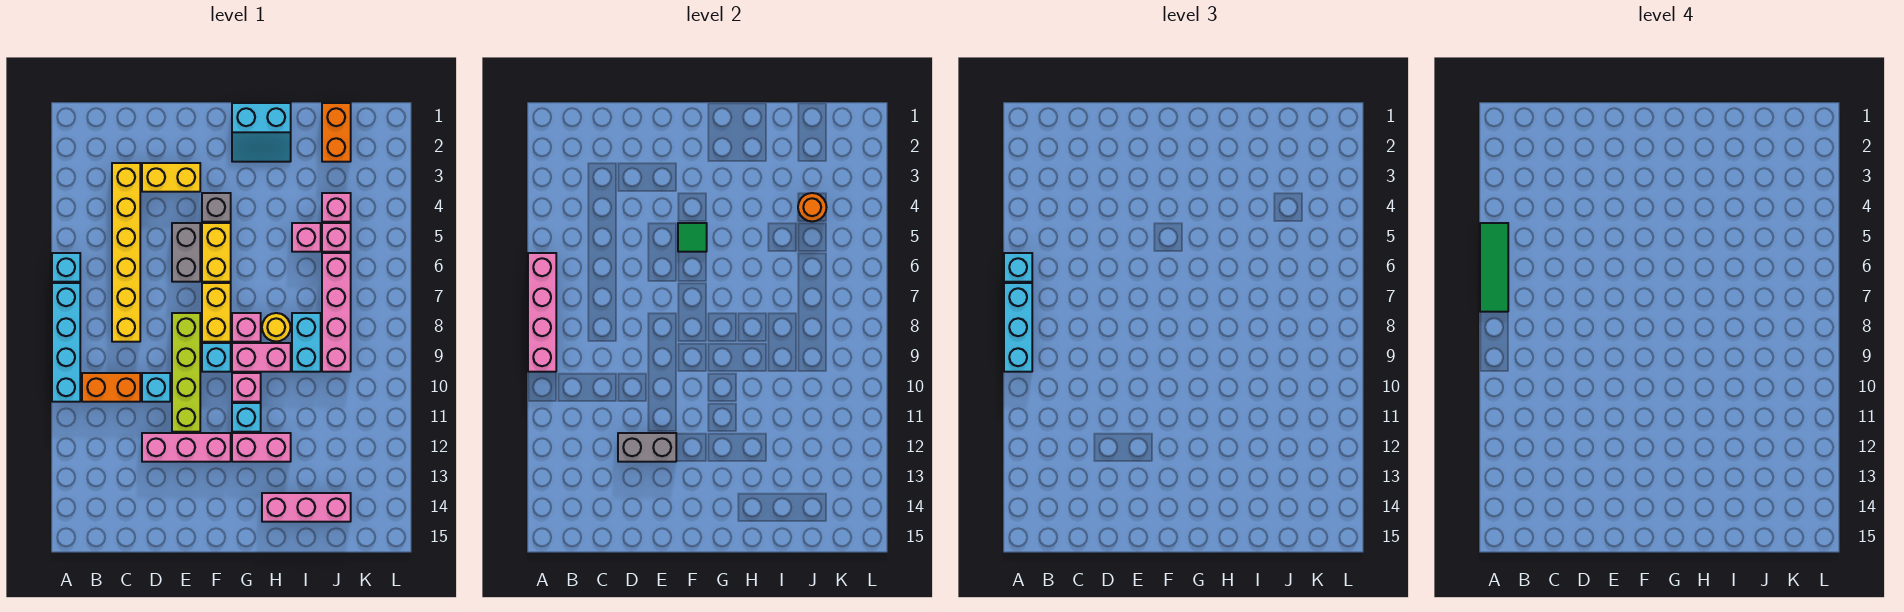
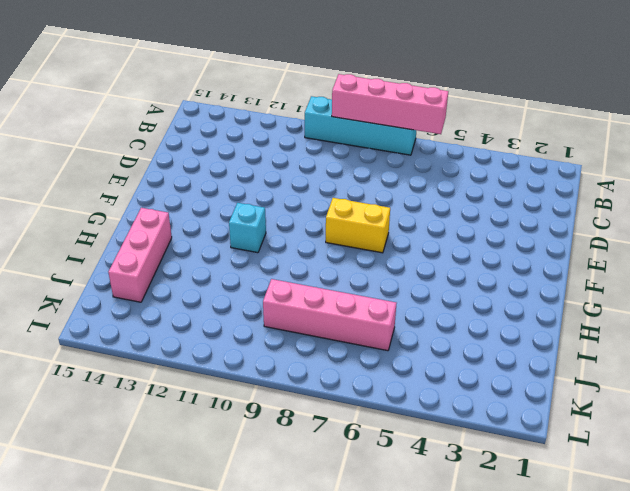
none -> cyan 1x1 brick [52,253,80,282]
none -> orange 1x2 brick [82,373,140,402]
none -> yellow 1x6 brick [112,163,140,342]
none -> yellow 1x2 brick [142,163,200,192]

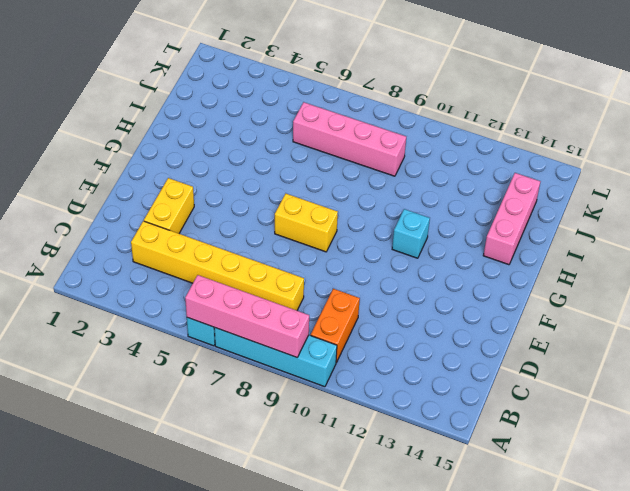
none -> cyan 1x1 brick [142,373,170,402]
none -> pink 1x3 brick [142,433,231,462]
none -> grey 1x2 brick [172,223,200,282]
none -> lime 1x4 brick [172,313,200,432]

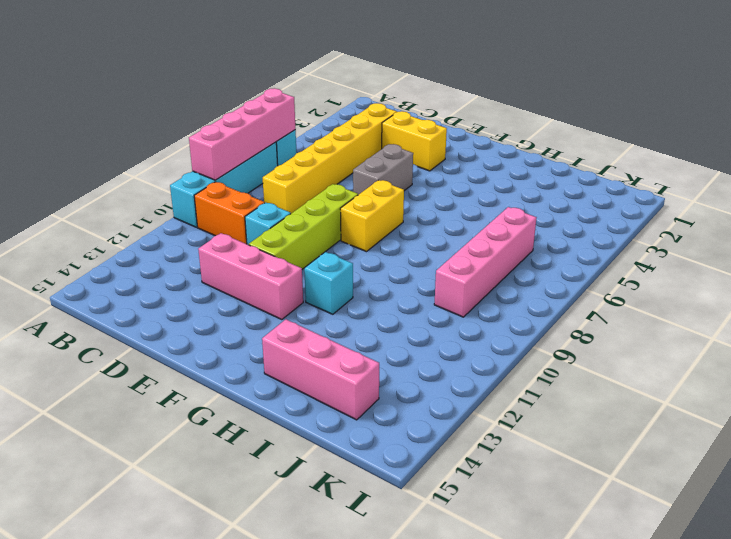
none -> grey 1x1 brick [202,193,231,222]
none -> yellow 1x2 brick [202,223,231,282]
none -> cyan 1x1 brick [202,343,231,372]
none -> cyan 2x2 slope [232,103,291,162]

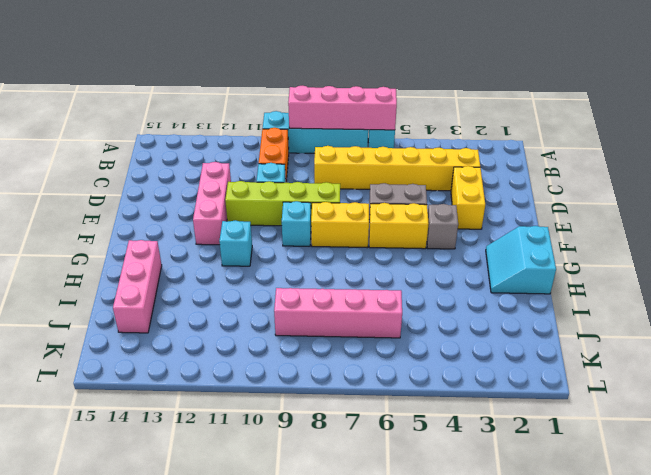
none -> pink 1x1 brick [232,313,261,342]
none -> pink 1x2 brick [232,343,291,372]
none -> pink 1x1 brick [232,373,261,402]
none -> pink 1x2 brick [232,433,291,462]

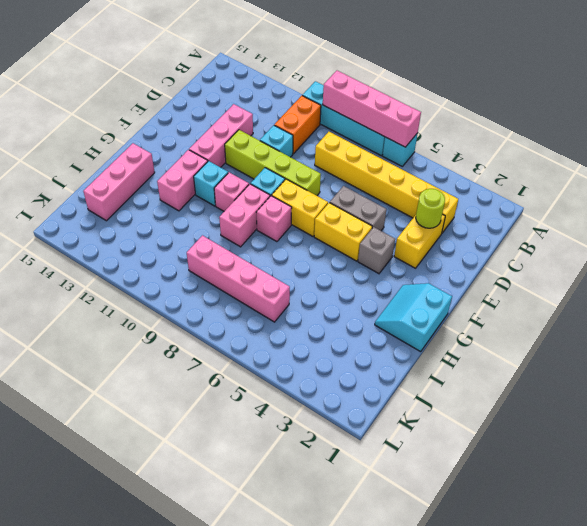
lime 1x1 round brick [416,189,445,228] -> none
none -> yellow 1x1 round brick [262,313,290,342]
none -> pink 1x1 brick [292,223,321,252]
none -> cyan 1x2 brick [292,313,321,372]
none -> orange 1x2 brick [322,103,351,162]

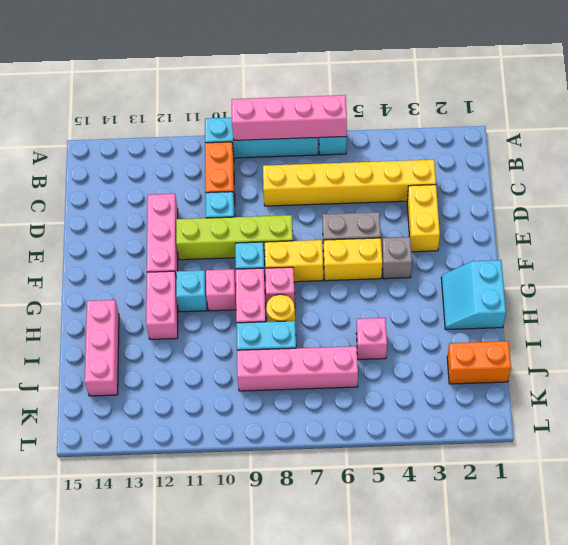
none -> pink 1x1 brick [322,193,351,222]
none -> pink 1x1 brick [322,223,351,252]
none -> grey 1x2 brick [618,433,676,462]
none -> green 1x1 tile [678,223,707,252]

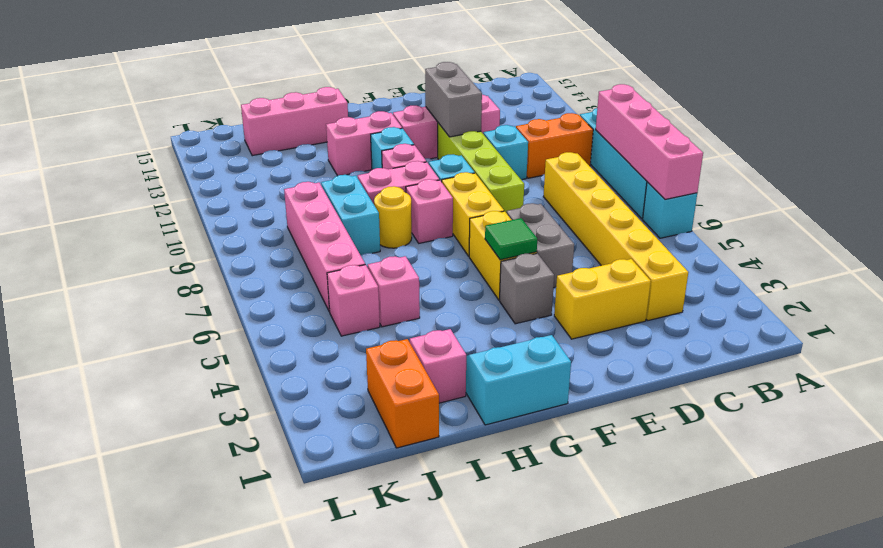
grey 1x2 brick [425,62,482,137] -> grey 1x2 brick turned to [618,433,676,462]
pink 1x1 brick [410,329,466,403] -> pink 1x1 brick moved to [322,193,351,222]
none -> orange 1x1 round brick [798,193,827,222]
none -> cyan 1x1 brick [1004,253,1032,282]
none -> cyan 1x3 brick [1004,283,1032,372]
none -> green 1x3 tile [1480,223,1508,312]

